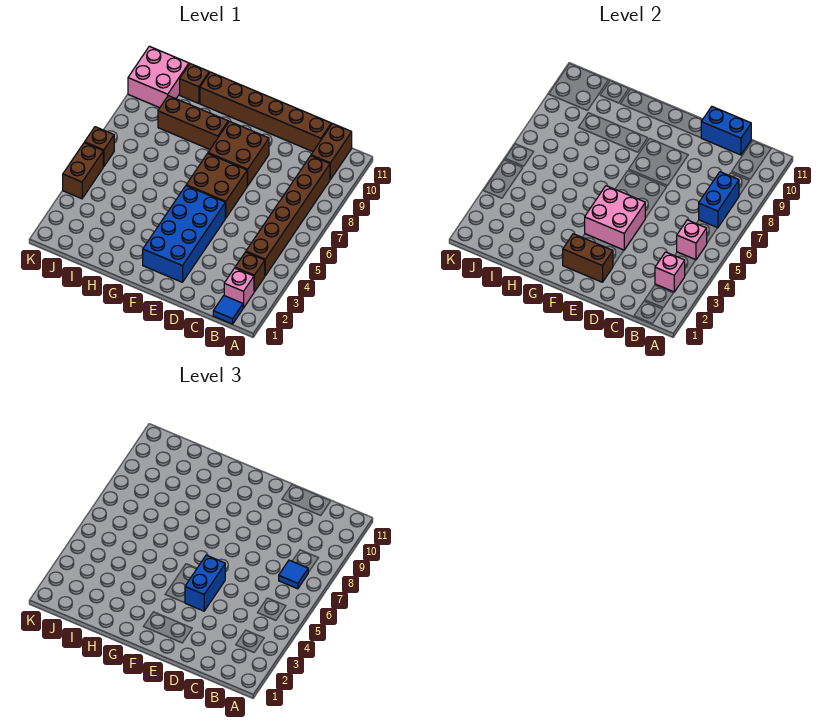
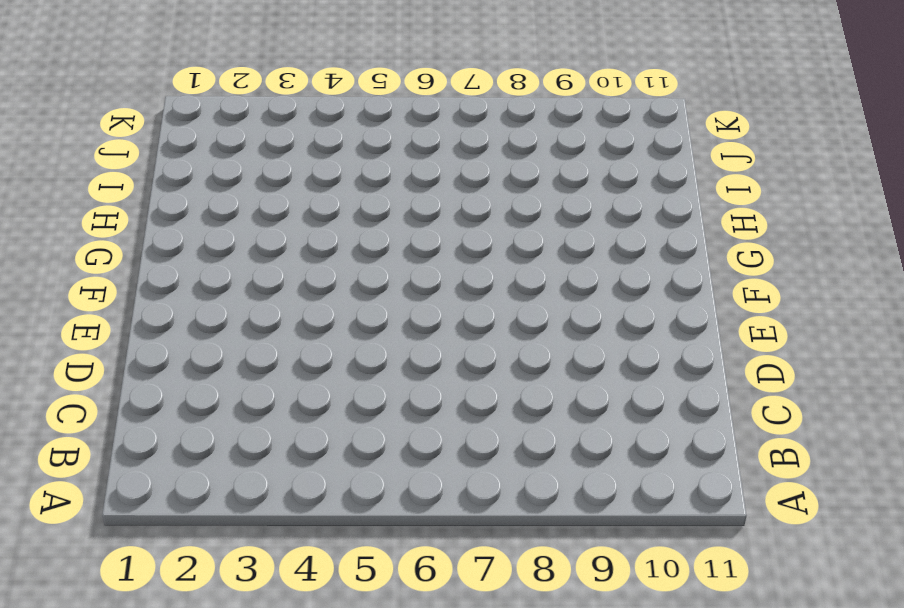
none -> blue 1x1 tile [213,296,243,324]
none -> pink 1x1 brick [224,268,254,308]
none -> brown 1x1 brick [235,252,265,292]

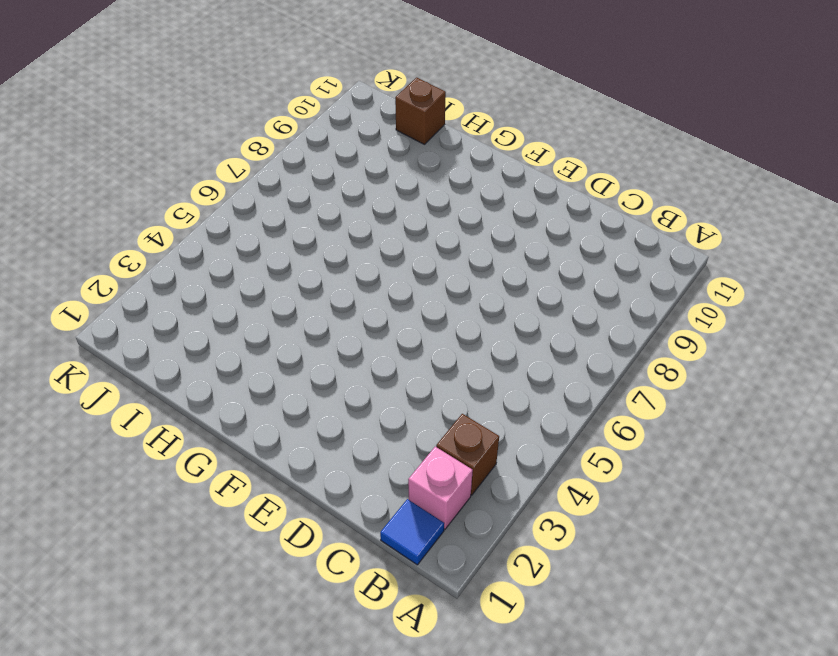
none -> brown 1x6 brick [246,156,330,276]
none -> brown 1x2 brick [311,124,352,179]
none -> brown 1x6 brick [200,72,331,152]

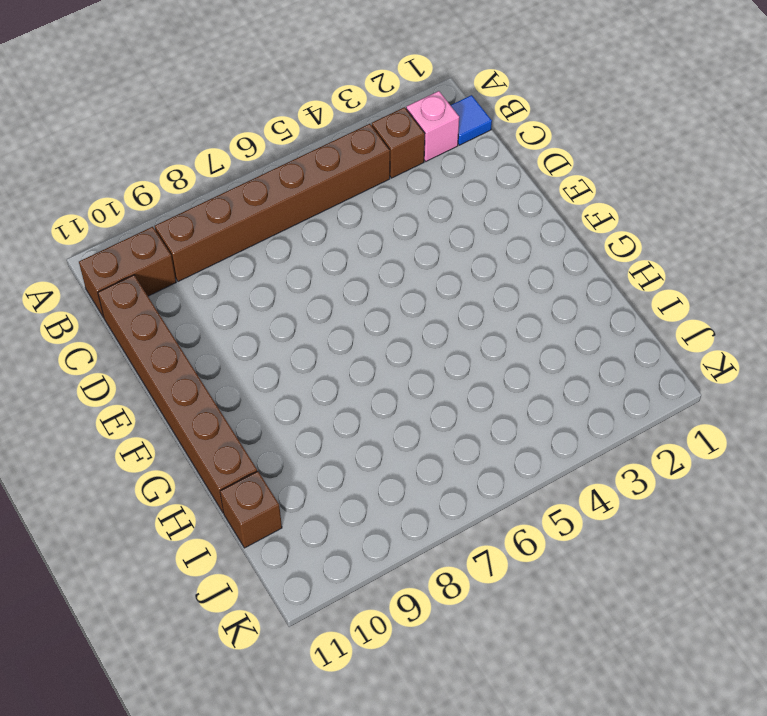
none -> blue 2x4 brick [143,186,225,282]
none -> brown 2x2 brick [186,153,247,218]
none -> brown 2x2 brick [208,121,269,186]

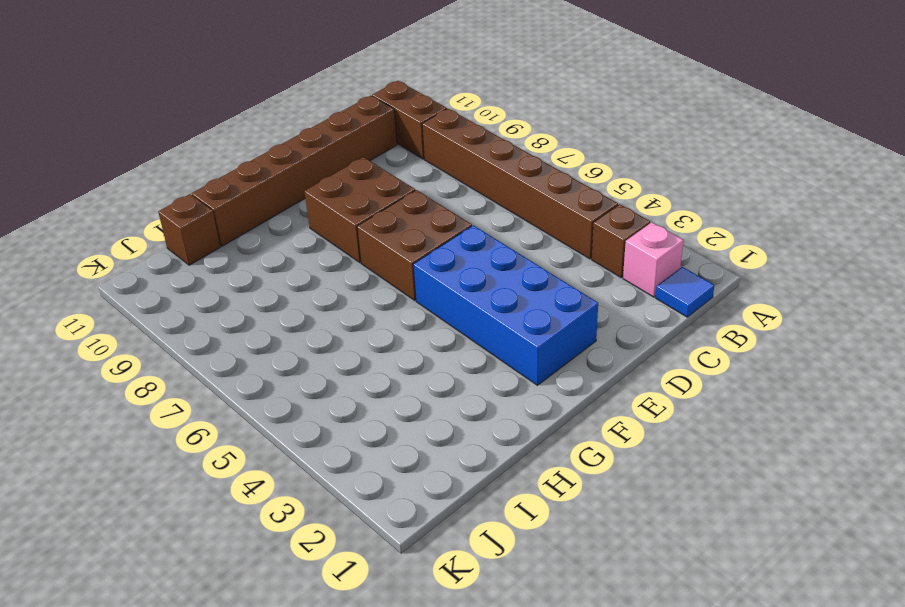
none -> brown 1x3 brick [158,96,228,149]
none -> pink 2x2 brick [128,46,189,108]
none -> brown 1x2 brick [63,143,103,199]

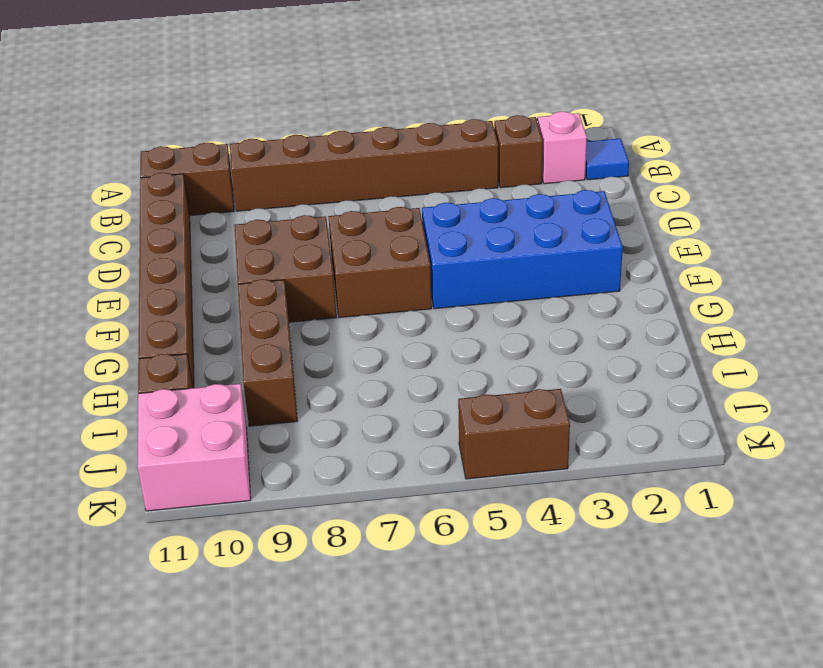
none -> brown 1x1 brick [85,127,114,167]
none -> pink 1x1 brick [655,252,685,292]
none -> pink 1x1 brick [677,220,707,260]

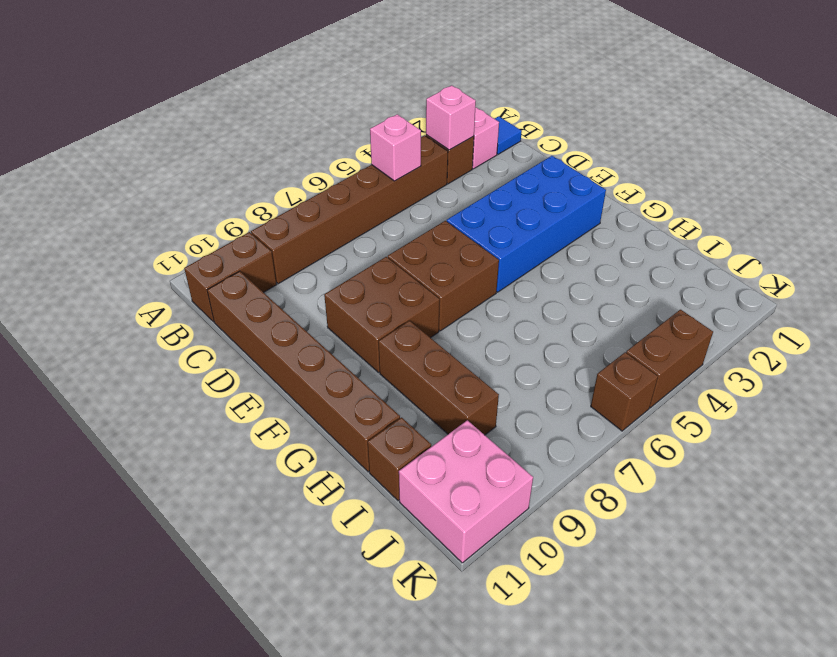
none -> blue 1x2 brick [699,172,739,228]
none -> blue 1x2 brick [701,107,751,155]
none -> brown 1x2 brick [563,234,613,282]

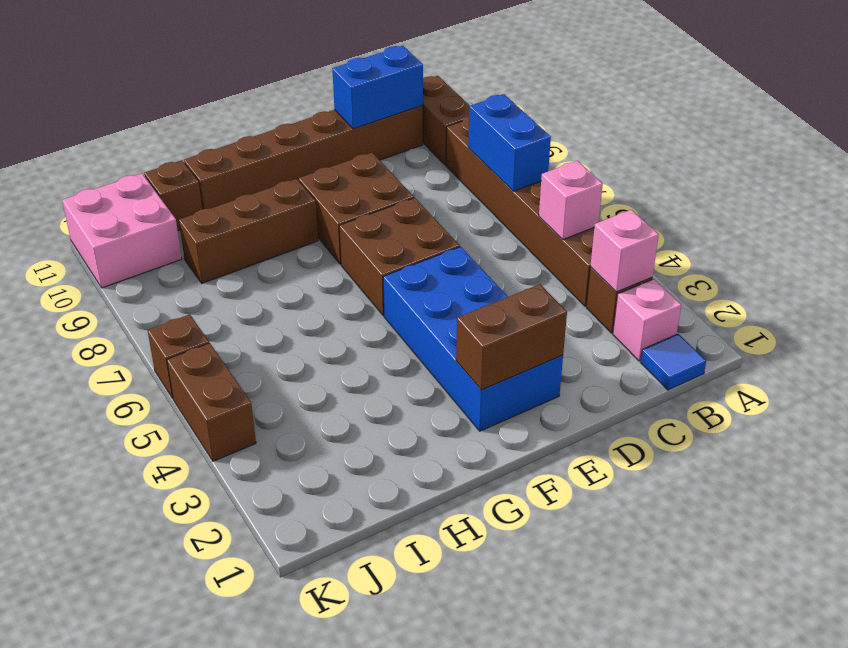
none -> pink 2x2 brick [585,186,645,250]
none -> blue 1x1 tile [279,560,308,589]
none -> blue 1x2 brick [185,555,225,611]

